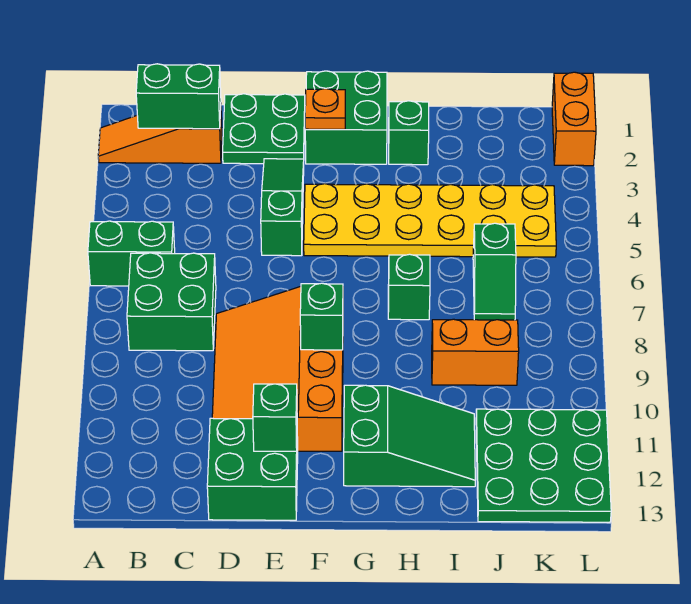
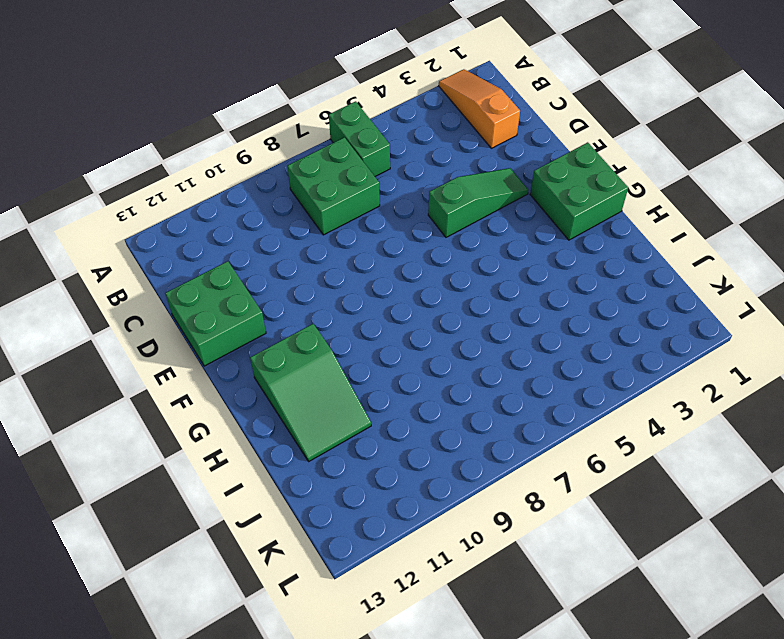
none -> green 2x2 plate [223,94,305,164]
none -> orange 3x4 slope [212,287,343,451]
none -> yellow 2x6 plate [304,184,556,257]

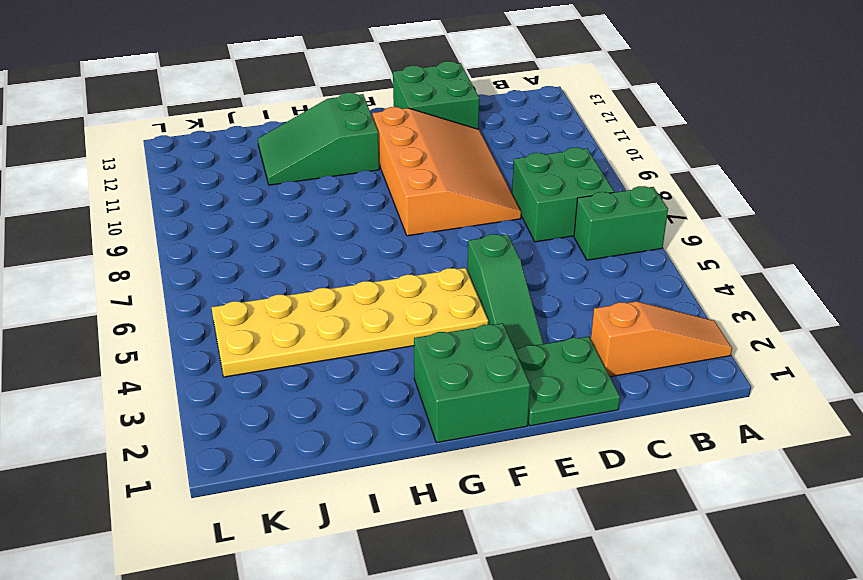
none -> green 1x1 brick [389,101,429,165]
none -> green 1x1 brick [388,254,430,320]
none -> orange 1x2 brick [432,319,519,385]

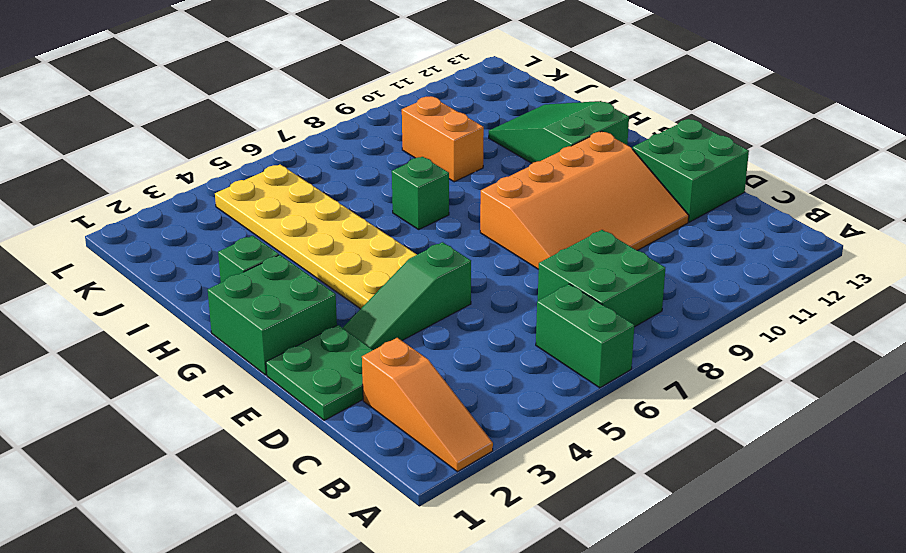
none -> green 1x2 slope [473,223,516,320]
none -> green 3x3 plate [476,409,611,522]
none -> orange 1x2 brick [552,72,596,166]

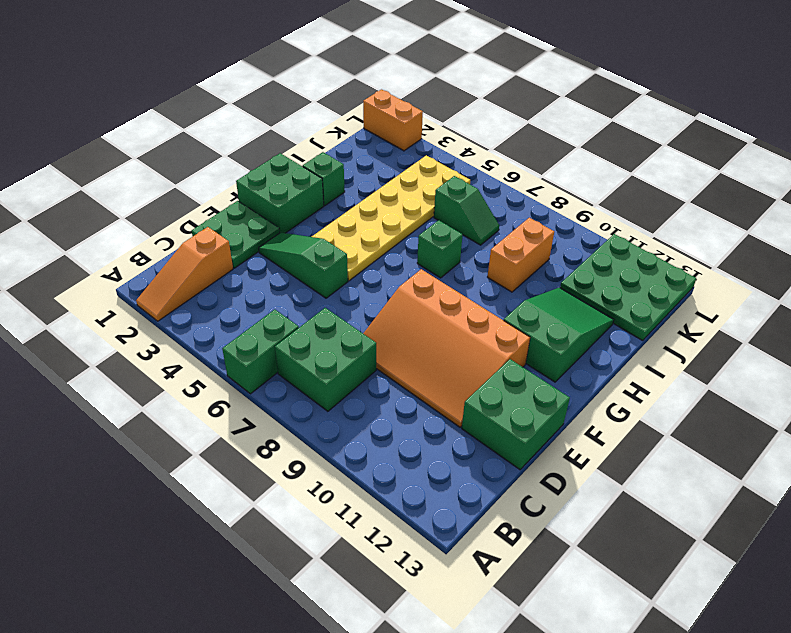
none -> green 1x2 brick [136,64,221,129]
none -> green 1x1 brick [253,384,297,451]
none -> orange 1x1 plate [305,89,345,129]

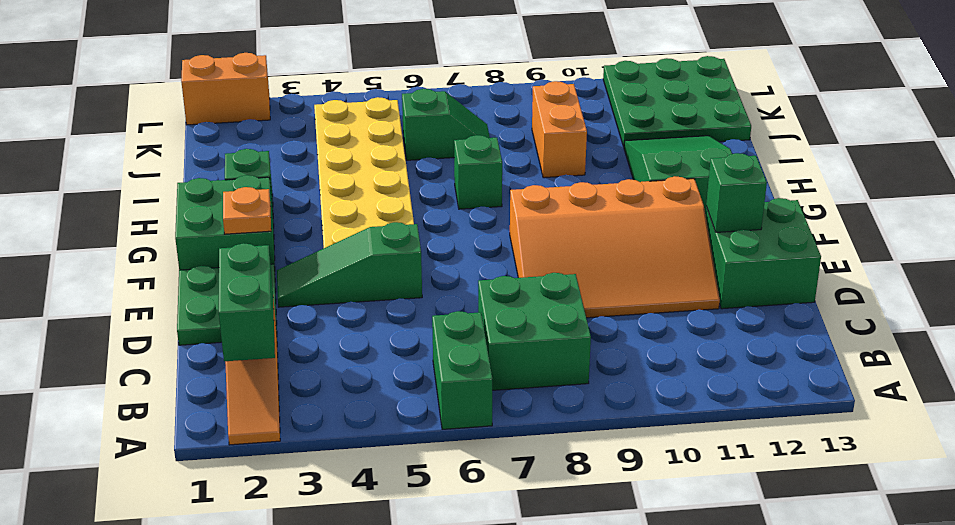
none -> green 1x1 brick [300,283,343,350]

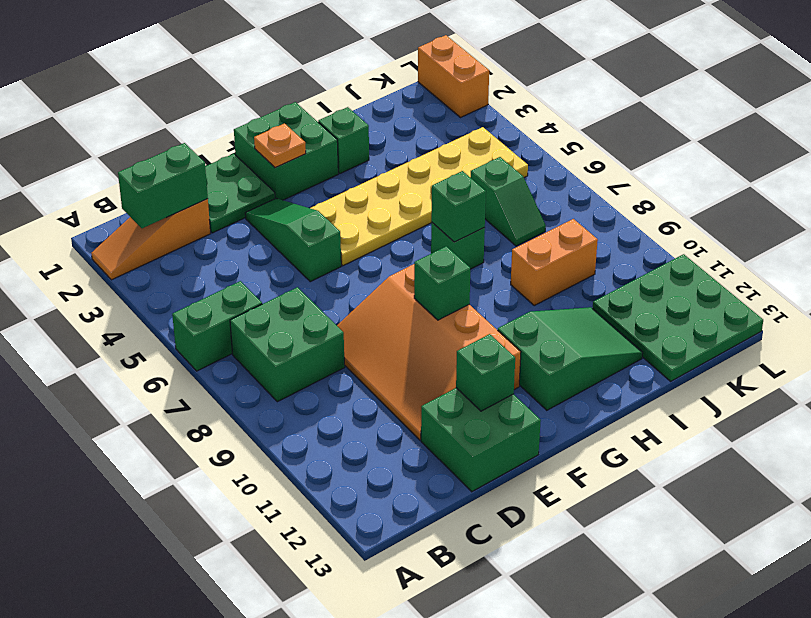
green 1x1 brick [431,171,486,242] -> none

